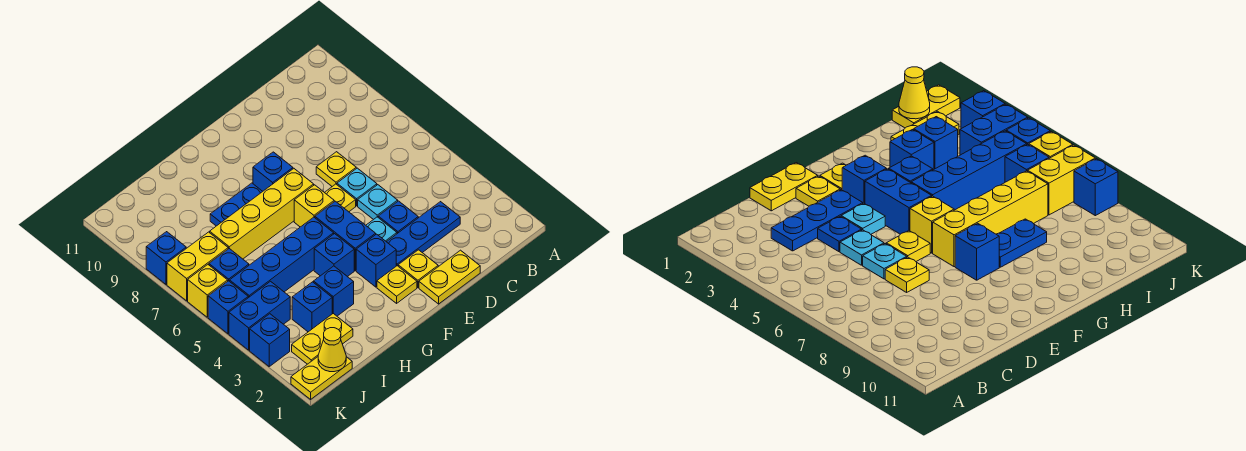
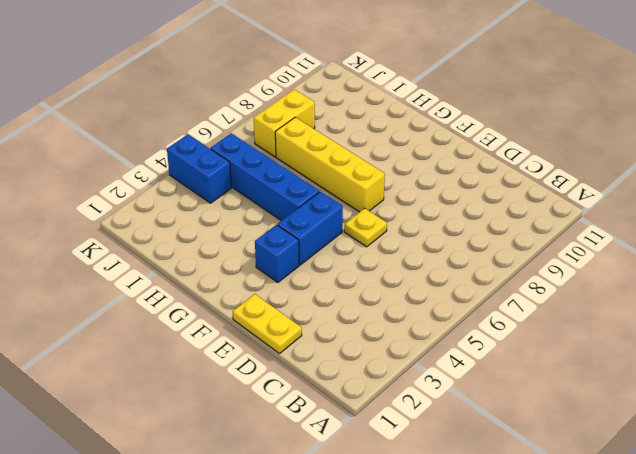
yellow 1x2 brick [254,89,315,157] -> yellow 1x2 brick turned to [167,232,228,301]
none -> blue 1x3 plate [387,202,460,266]
none -> blue 1x1 plate [378,201,418,234]
none -> cyan 1x1 plate [358,185,398,220]
none -> cyan 1x1 plate [337,168,377,206]

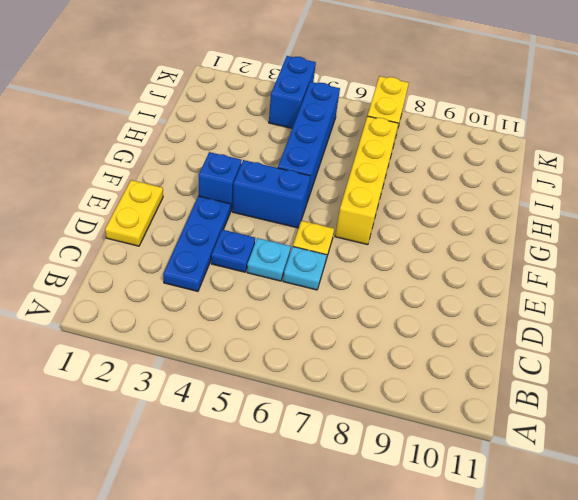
none -> yellow 1x1 plate [316,152,356,186]
none -> yellow 1x1 plate [398,250,438,288]
none -> cyan 1x1 plate [366,217,397,242]
none -> yellow 1x1 plate [377,266,417,303]

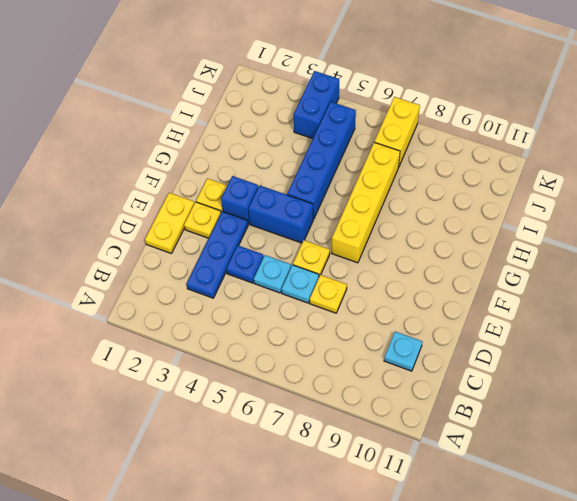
cyan 1x1 plate [384,332,423,371] -> cyan 1x1 plate moved to [366,217,397,242]
none -> yellow 1x1 brick [294,185,334,227]
none -> blue 1x1 brick [253,152,293,191]
none -> blue 1x1 brick [314,234,354,277]
none -> blue 1x2 plate [210,183,263,226]

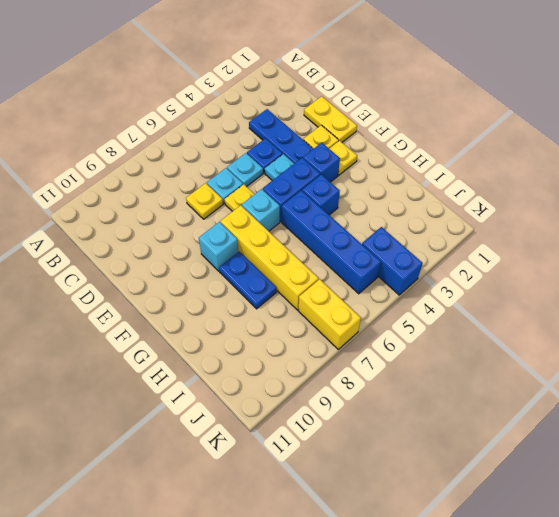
cyan 1x1 brick [242,189,280,231] -> yellow 1x1 brick [294,185,334,227]
cyan 1x1 brick [199,222,239,271] -> blue 1x1 brick [253,152,293,191]
none -> blue 1x1 brick [314,266,354,316]
none -> yellow 1x2 plate [292,314,353,364]
none -> blue 1x1 brick [292,282,332,332]
none -> yellow 1x2 plate [291,357,352,399]

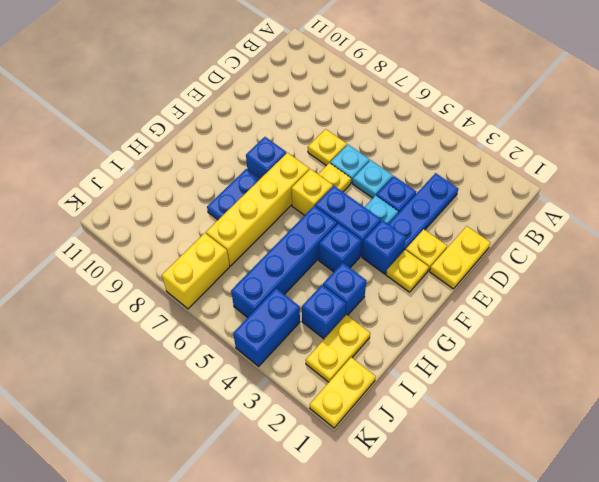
none -> blue 1x1 brick [209,249,249,281]
none -> blue 1x1 brick [250,314,290,366]
none -> blue 1x1 brick [208,281,248,334]
none -> yellow 1x1 brick [188,265,228,317]

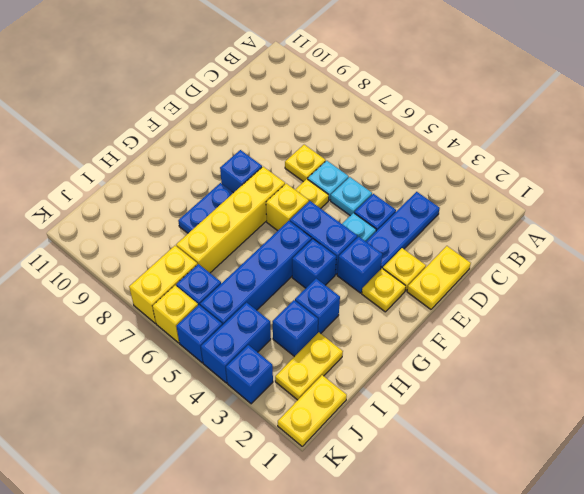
none -> blue 1x1 brick [146,232,186,284]
none -> yellow 1x1 cone [318,328,346,372]

